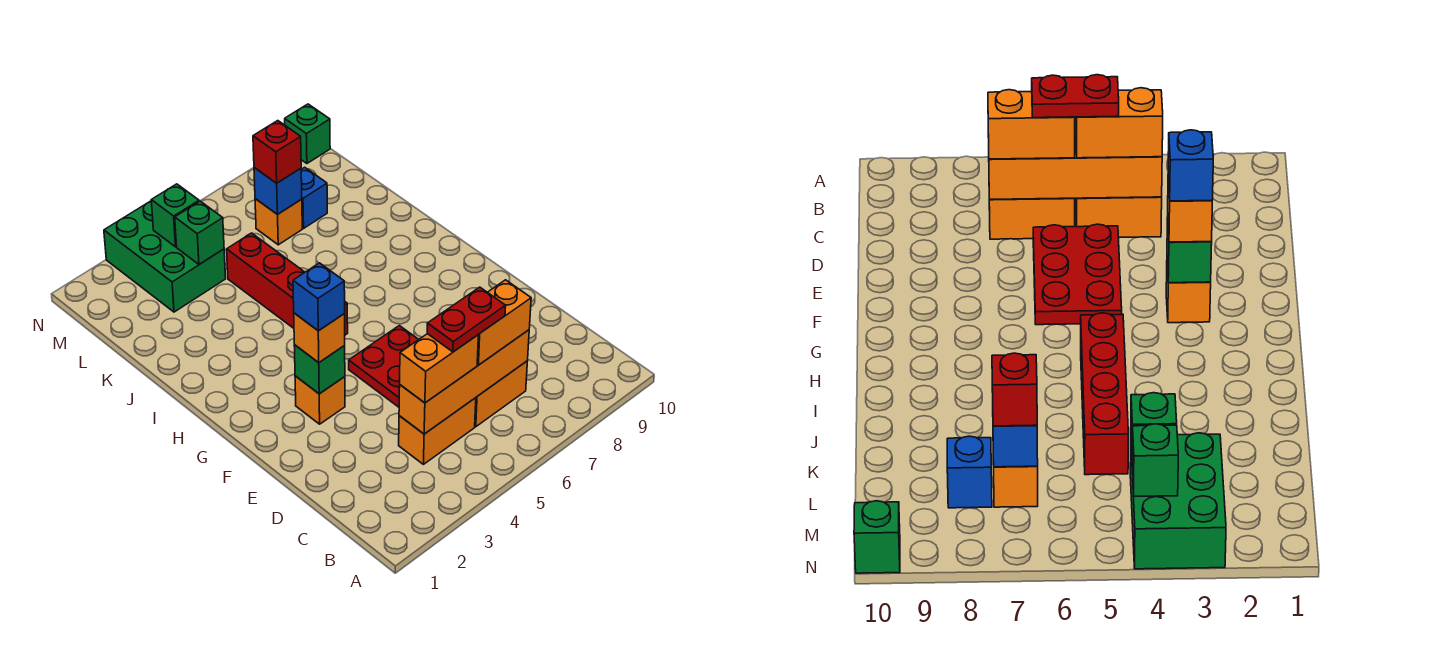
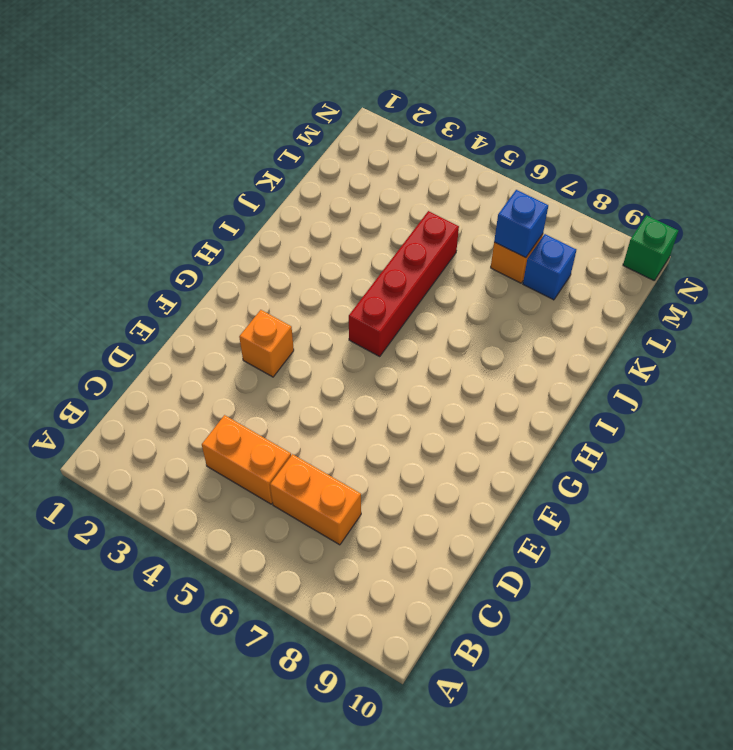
none -> red 2x3 plate [349,326,419,407]
none -> green 2x3 brick [104,201,226,312]
none -> orange 1x4 brick [399,330,529,434]

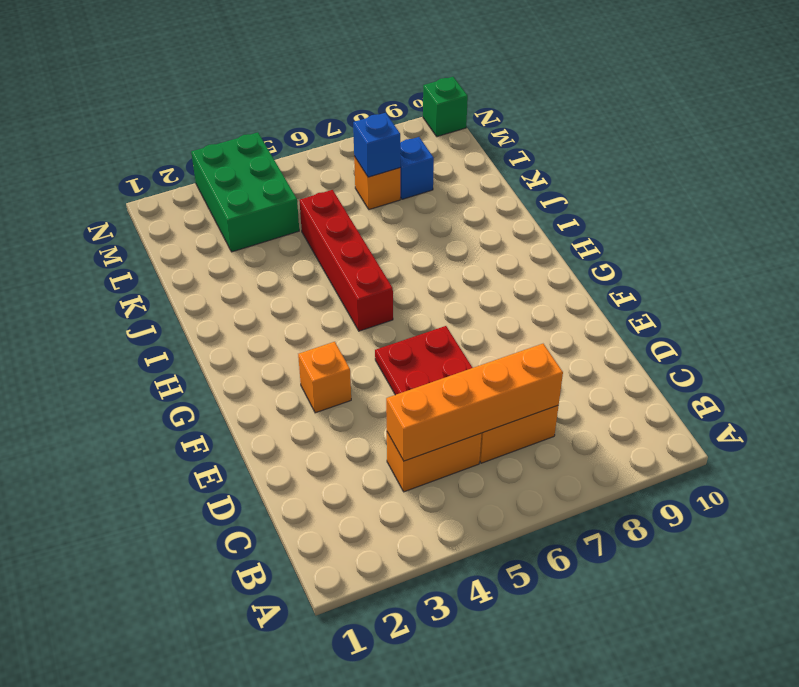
none -> green 1x1 brick [294,345,345,394]
none -> green 1x1 brick [175,201,224,264]
none -> green 1x1 brick [151,184,199,247]

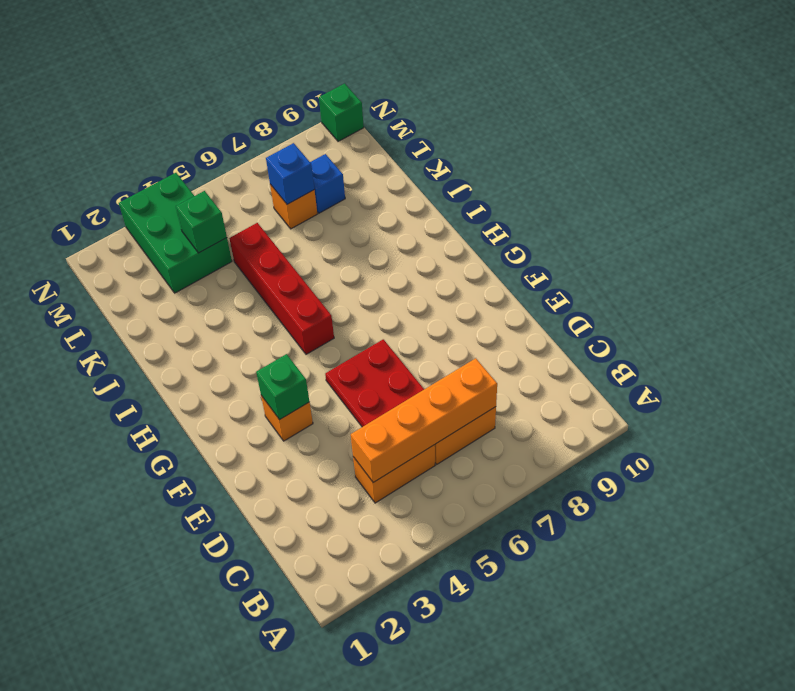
none -> green 1x1 brick [151,184,199,247]
none -> orange 1x2 brick [400,334,478,403]
none -> orange 1x2 brick [477,280,531,365]

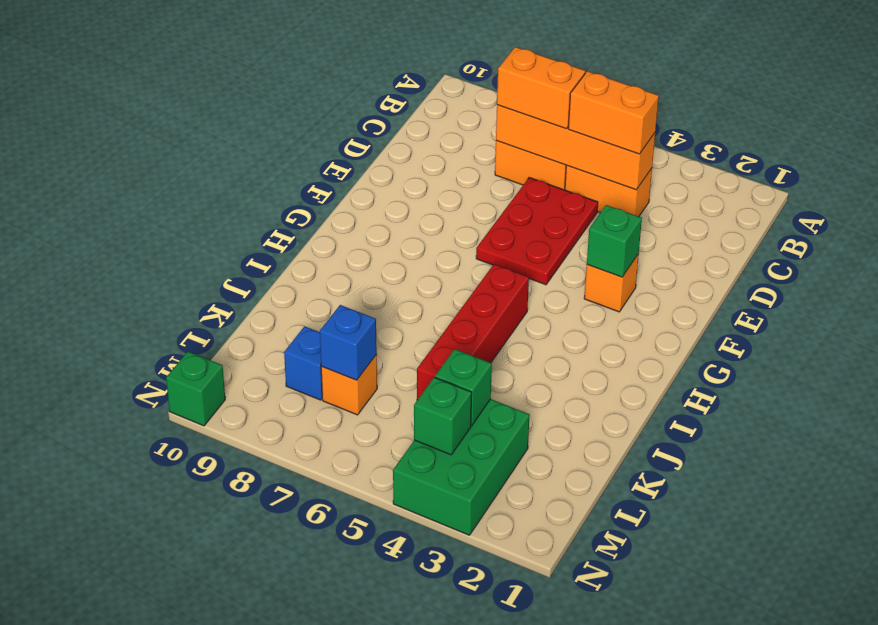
none -> orange 1x1 brick [294,313,345,363]
none -> red 1x1 brick [253,121,301,183]
none -> red 1x2 plate [427,287,506,352]

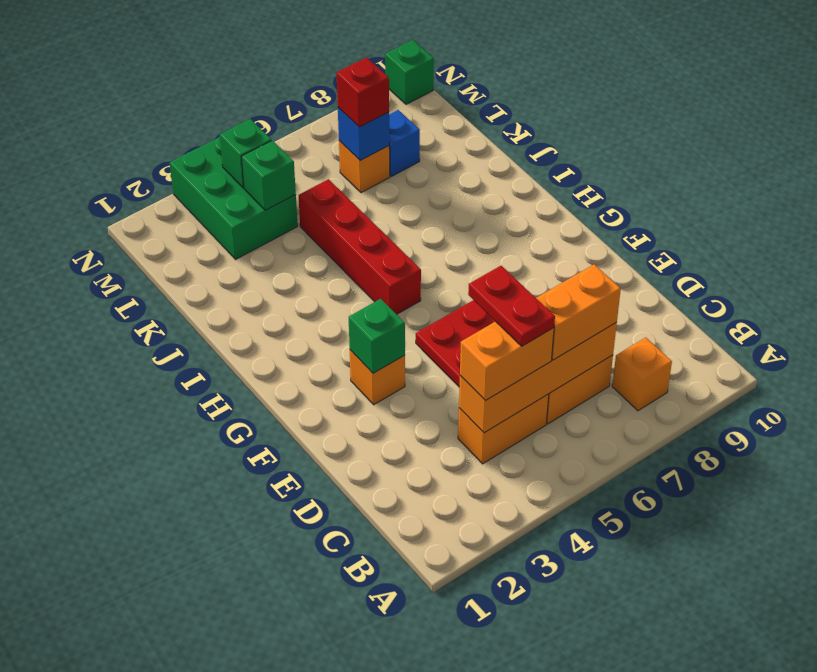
orange 1x1 brick [612,337,672,411] -> orange 1x1 brick moved to [294,313,345,363]
red 1x2 plate [468,266,555,346] -> red 1x2 plate turned to [427,287,506,352]
none -> blue 1x1 brick [293,263,345,331]

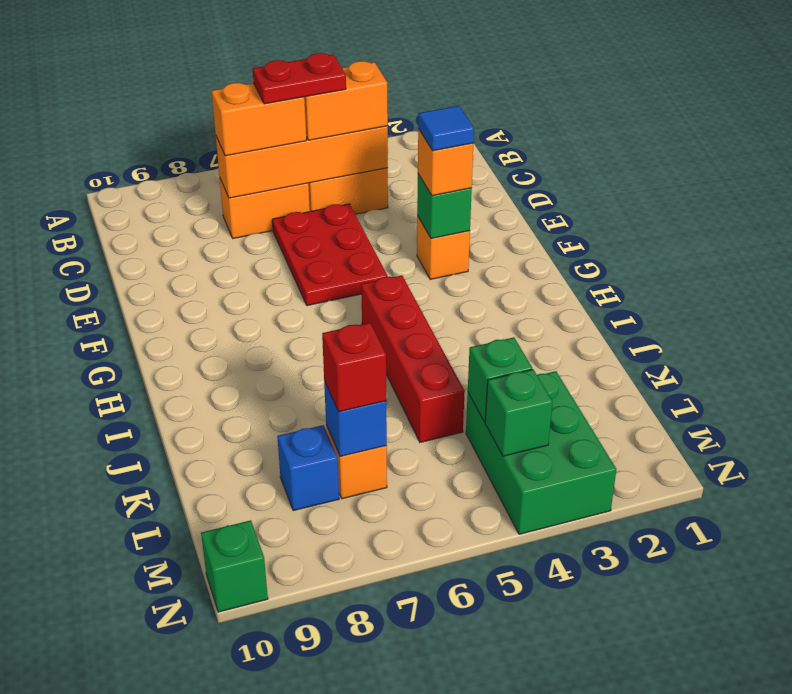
blue 1x1 tile [418,106,474,151] -> blue 1x1 brick [293,263,345,331]

